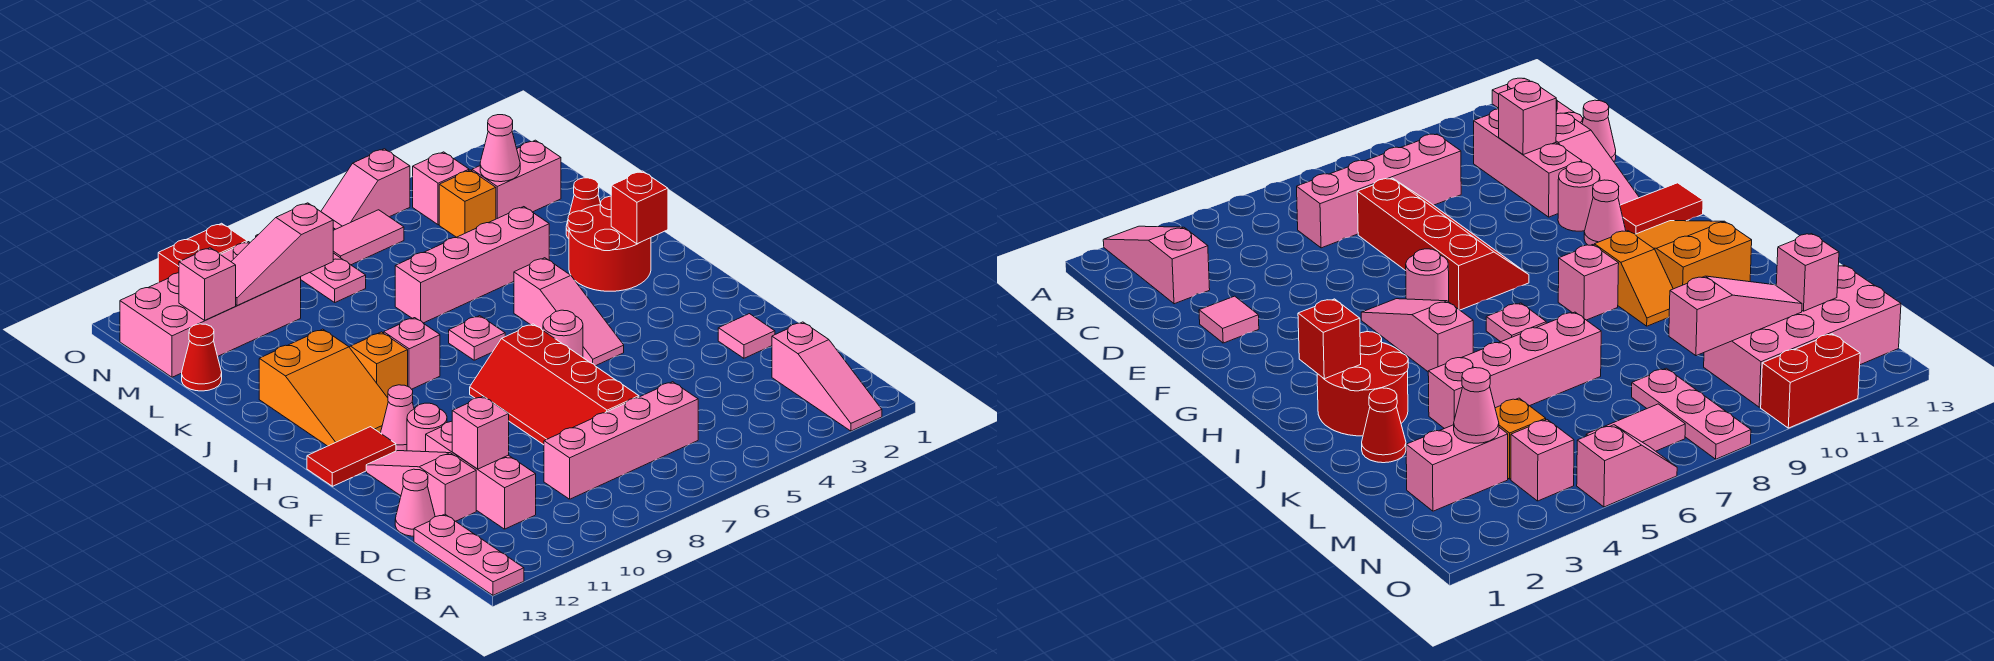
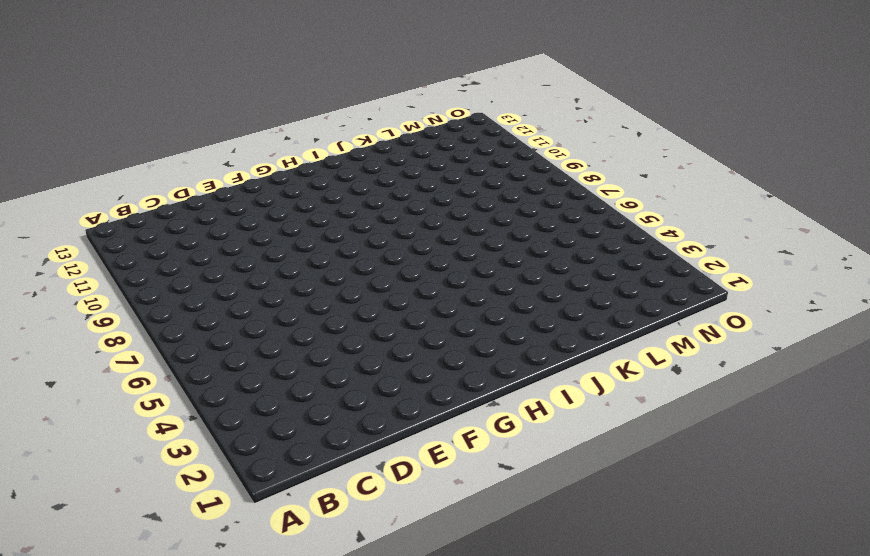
none -> pink 1x3 slope [772,322,882,431]
none -> pink 1x3 plate [414,514,524,595]
none -> pink 1x4 brick [544,382,698,499]
none -> pink 1x3 brick [426,421,536,529]

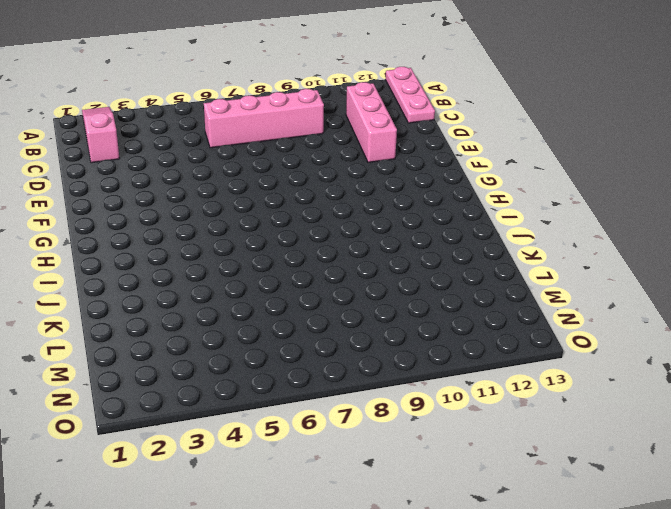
none -> red 2x4 slope [470,324,639,445]
none -> pink 1x3 slope [366,451,476,521]
none -> pink 1x1 cone [395,469,435,536]
none -> pink 1x1 tile [718,314,775,358]

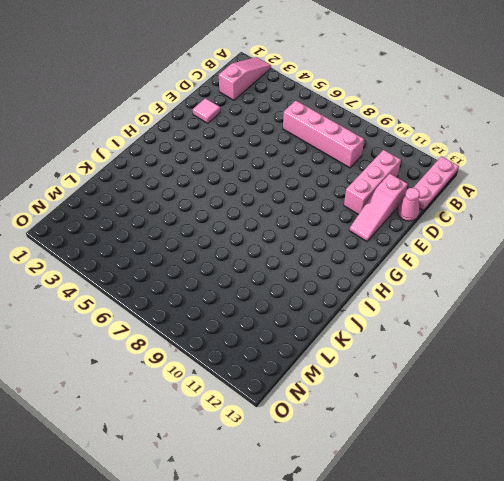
none -> red 2x4 slope [470,324,639,445]
none -> pink 1x1 round brick [407,403,447,452]
none -> pink 1x3 slope [514,258,624,366]
none -> pink 1x1 round brick [543,310,583,357]

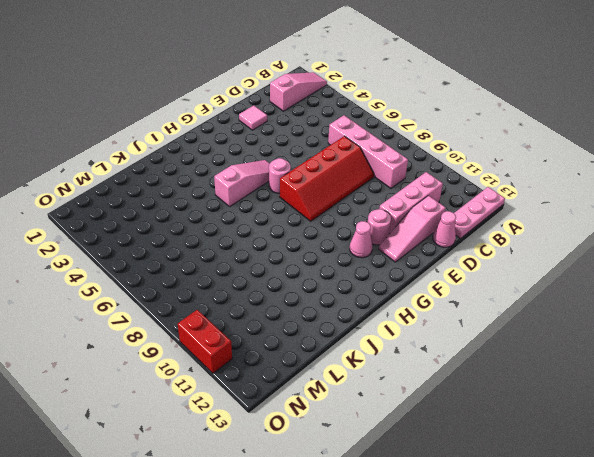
none -> red 1x2 tile [307,427,396,486]
none -> orange 2x3 slope [259,329,388,446]
none -> red 2x2 round brick [568,196,651,291]
none -> pink 1x1 plate [449,316,505,360]

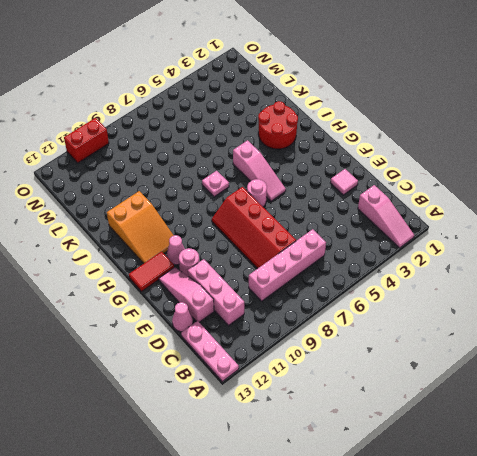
none -> pink 1x1 brick [384,318,440,389]
none -> orange 1x2 slope [349,332,408,398]
none -> red 1x1 cone [566,178,601,239]
none -> pink 1x4 brick [395,207,549,323]

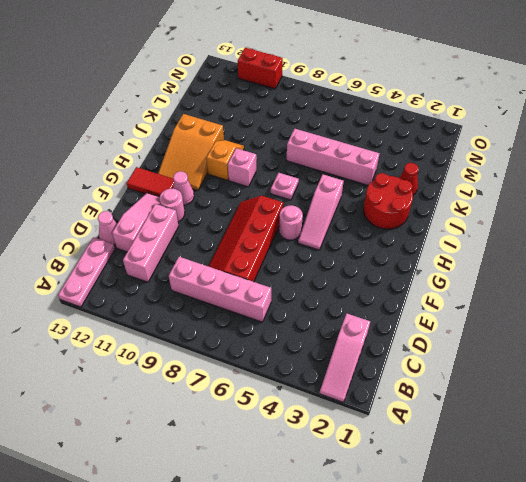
none -> pink 1x1 tile [718,314,775,358]
none -> red 1x1 cone [182,324,222,391]
none -> pink 1x2 brick [472,140,561,219]
none -> orange 1x1 brick [439,170,496,237]

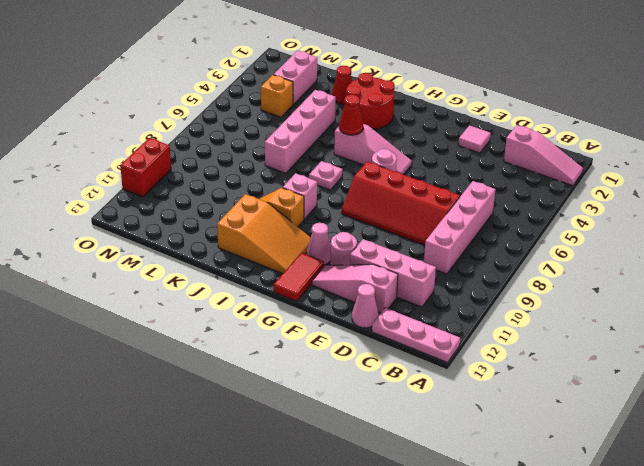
red 1x1 cone [339,95,363,135] -> red 1x1 cone moved to [182,324,222,391]
none -> pink 1x3 plate [256,235,366,302]
none -> pink 2x4 brick [120,242,301,377]
none -> pink 1x1 brick [413,152,469,225]
none -> pink 1x2 tile [333,210,404,265]

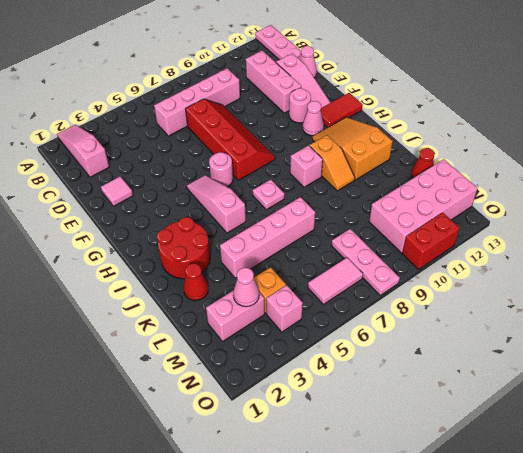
none -> pink 1x2 slope [321,149,410,229]
none -> pink 1x1 brick [452,396,509,469]
none -> red 1x1 brick [611,171,668,244]
none -> pink 1x3 slope [231,203,333,306]

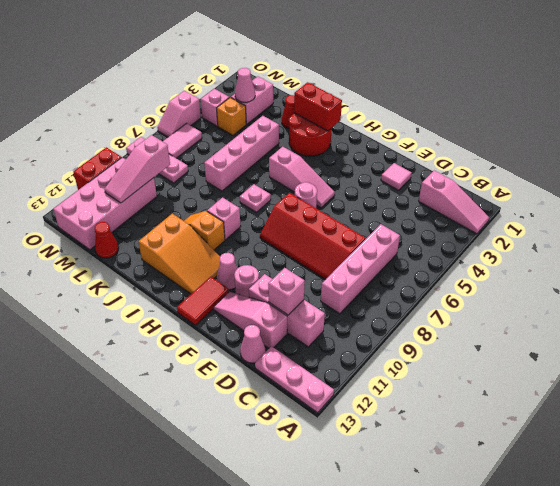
red 1x2 brick [294,82,342,131] -> red 1x1 brick [611,171,668,244]
none -> pink 1x1 brick [179,248,236,320]

